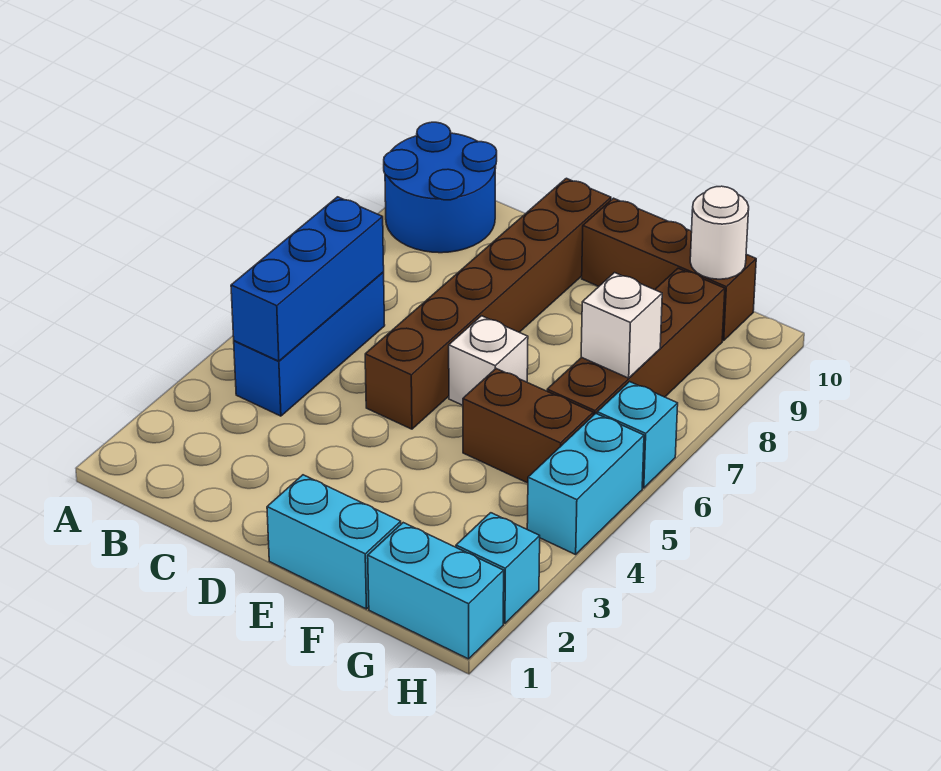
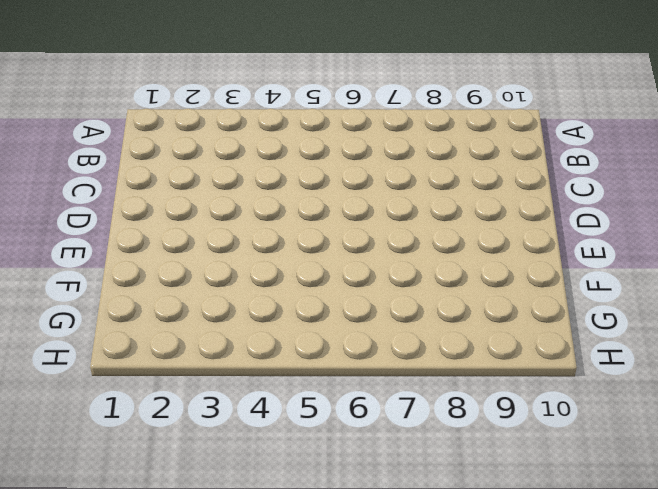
none -> blue 2x2 round brick [384,122,497,253]
none -> blue 1x3 brick [234,272,385,416]
none -> brown 1x6 brick [365,178,611,429]

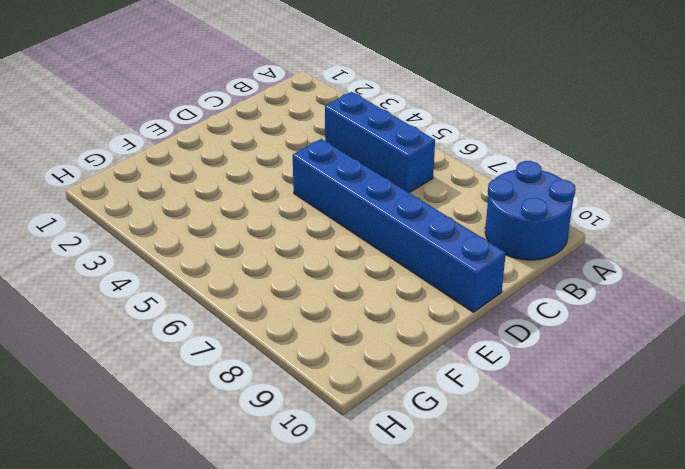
blue 1x6 brick [293,139,506,312] -> brown 1x6 brick [365,178,611,429]
none -> cyan 1x2 brick [267,475,401,609]
none -> white 1x1 brick [449,316,528,405]
none -> brown 1x3 brick [582,198,756,341]

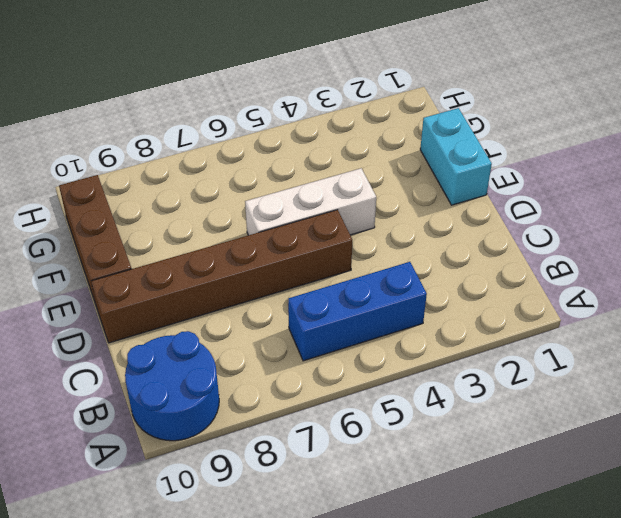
white 1x3 brick [245,168,376,235] -> white 1x1 brick [449,316,528,405]
none -> brown 1x2 brick [463,369,593,483]
none -> cyan 1x2 brick [368,523,504,659]
none -> brown 1x4 brick [547,268,725,415]

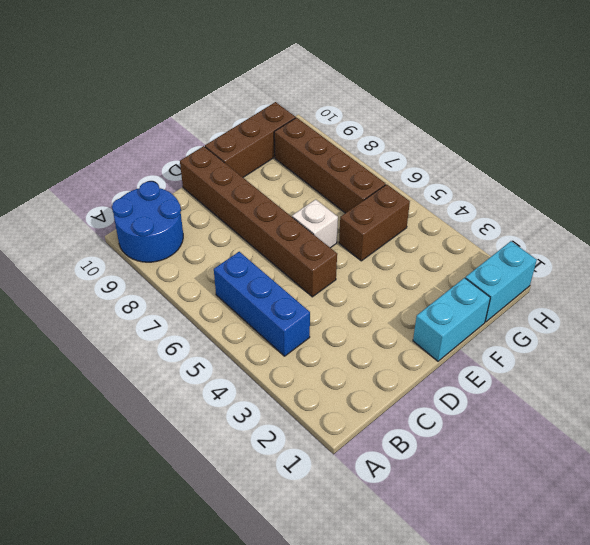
none -> cyan 1x1 brick [456,513,540,623]
none -> cyan 1x2 brick [527,414,644,555]
none -> cyan 1x1 brick [597,382,678,488]

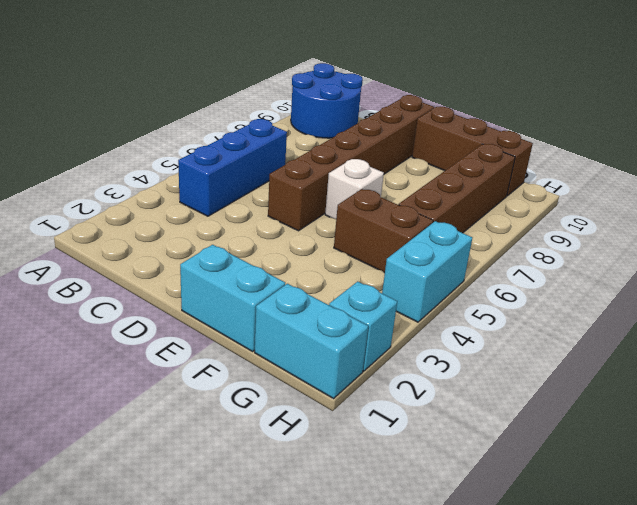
none -> cyan 1x1 brick [597,382,678,488]
none -> blue 1x3 brick [231,197,384,361]
none -> white 1x1 brick [581,273,662,378]

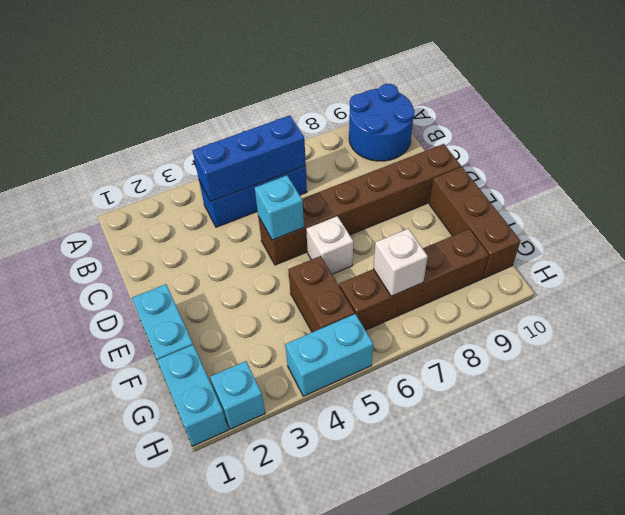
cyan 1x1 brick [255,175,304,240] -> cyan 1x1 brick moved to [597,382,678,488]
none -> white 1x1 round brick [690,186,749,279]

